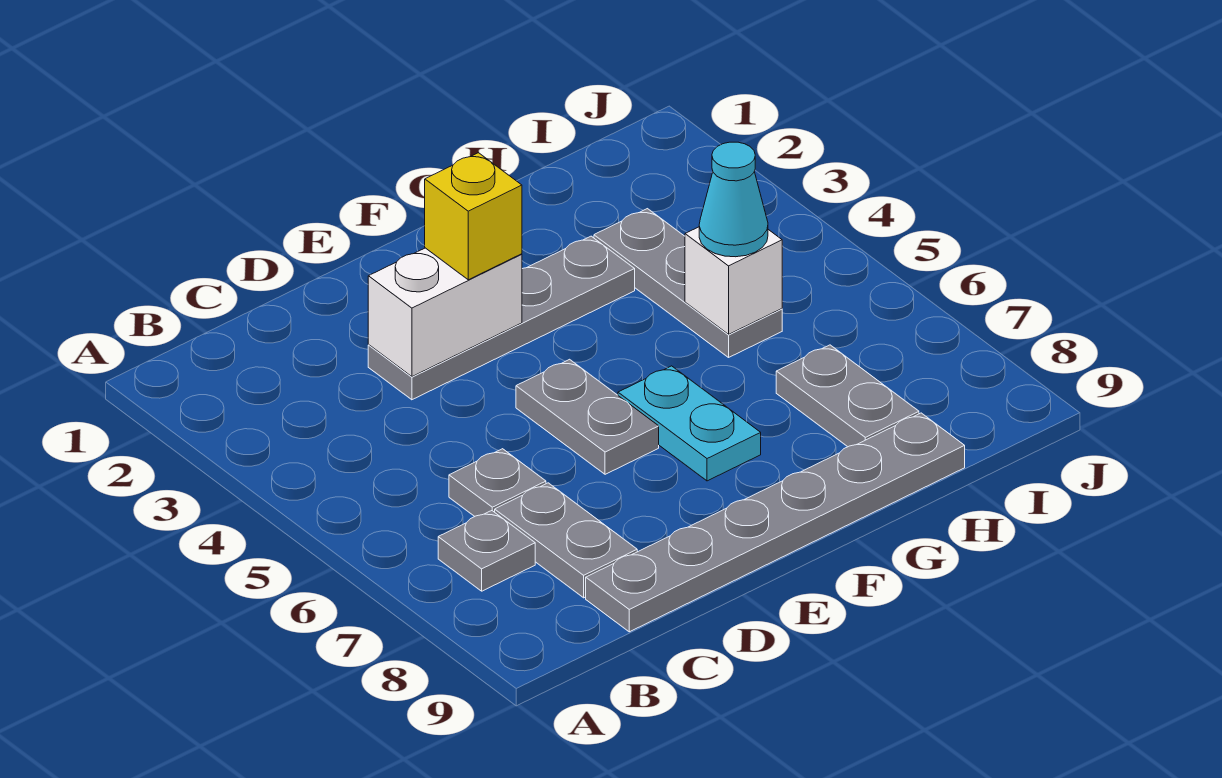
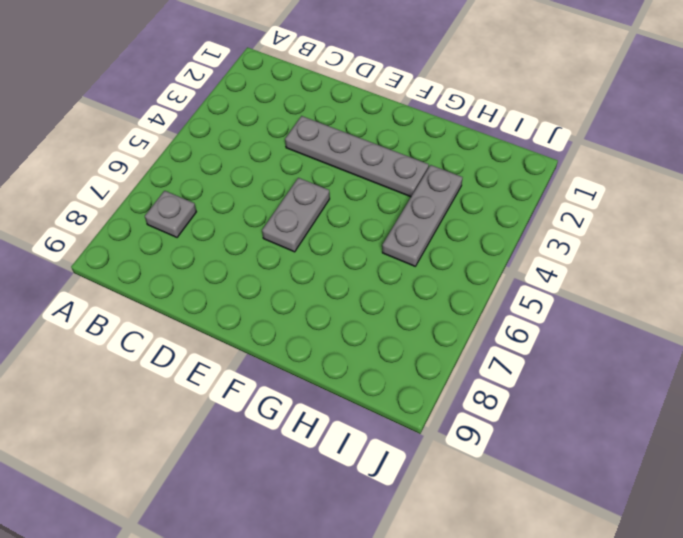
none -> grey 1x1 plate [449,449,546,516]
none -> grey 1x2 plate [495,483,637,598]
none -> grey 1x6 plate [586,413,965,632]

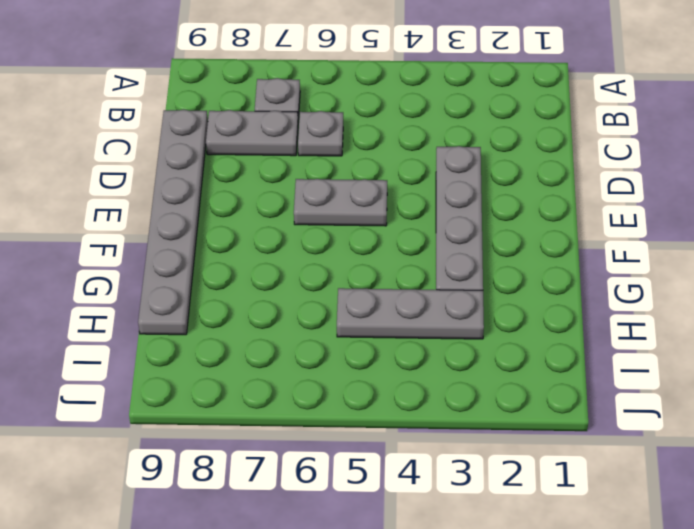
none -> cyan 1x2 plate [618,366,761,481]
none -> grey 1x2 plate [776,345,919,447]
none -> white 1x2 brick [368,248,522,377]

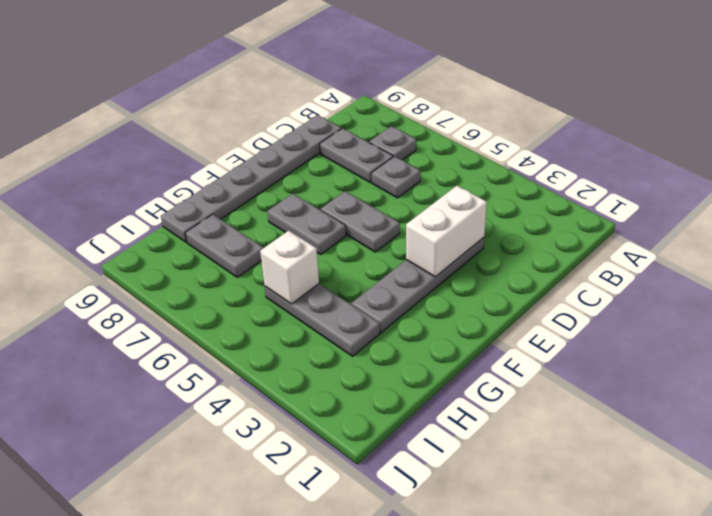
grey 1x2 plate [267,194,346,255] -> cyan 1x2 plate [618,366,761,481]
none -> yellow 1x1 brick [425,153,522,280]
none -> cyan 1x1 cone [699,142,768,257]

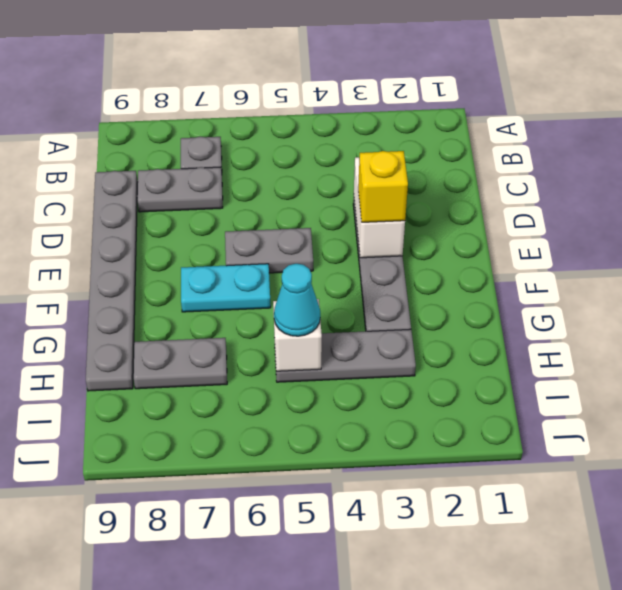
none -> grey 1x1 plate [449,449,546,516]

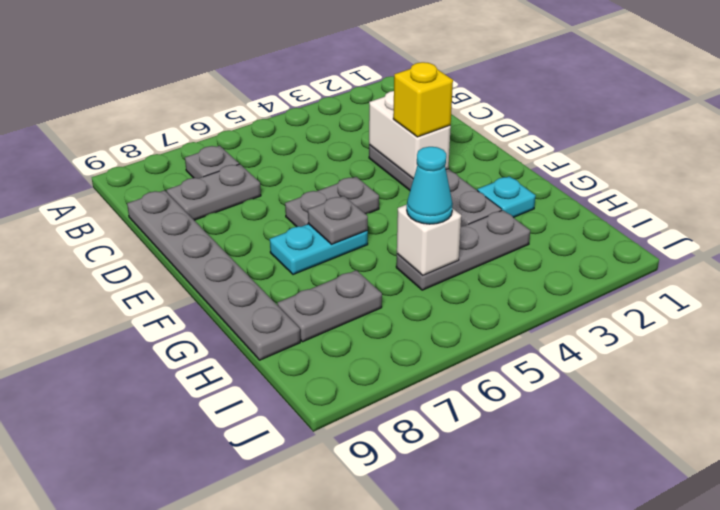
grey 1x1 plate [308,196,368,244] -> grey 1x1 plate moved to [449,449,546,516]
cyan 1x1 plate [477,176,536,218] -> none

